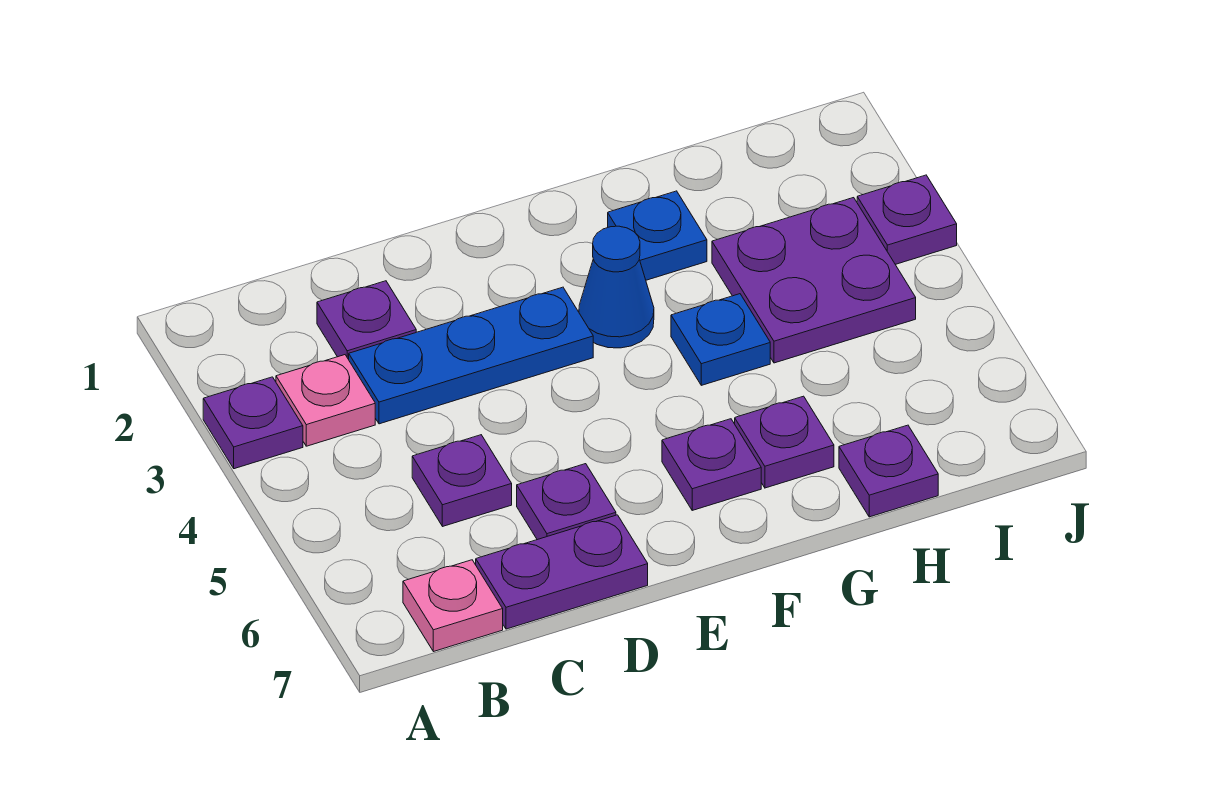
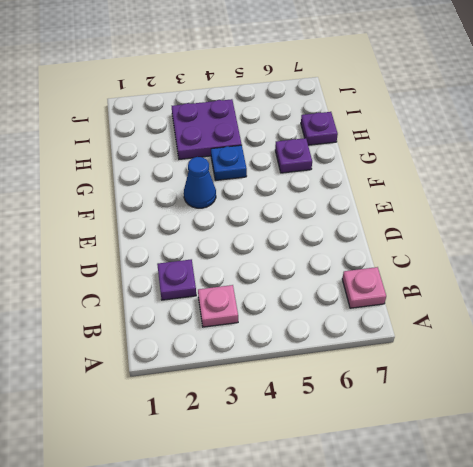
none -> purple 1x1 plate [203,377,303,469]
none -> blue 1x3 plate [349,287,593,424]
none -> purple 1x1 plate [412,435,512,526]

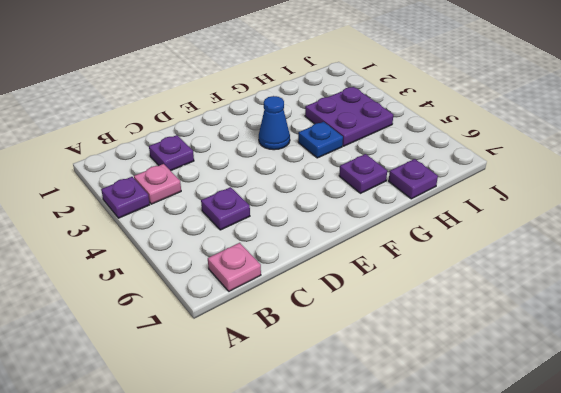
none -> blue 1x3 plate [349,287,593,424]
none -> purple 1x2 plate [476,515,648,629]
none -> purple 1x1 plate [517,464,616,540]

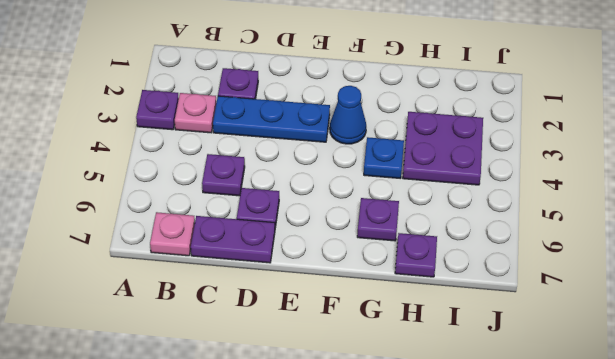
none -> purple 1x1 plate [662,419,761,510]
none -> blue 1x1 plate [608,191,707,280]
none -> purple 1x1 plate [857,175,957,264]

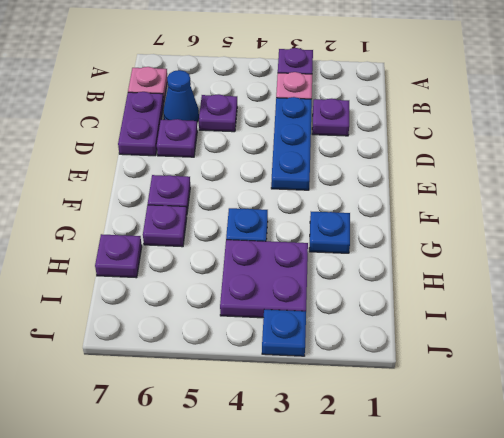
blue 1x1 cone [163,70,199,122] -> blue 1x1 cone moved to [579,226,654,348]
blue 1x1 plate [262,310,306,356] -> purple 1x1 plate [857,175,957,264]

